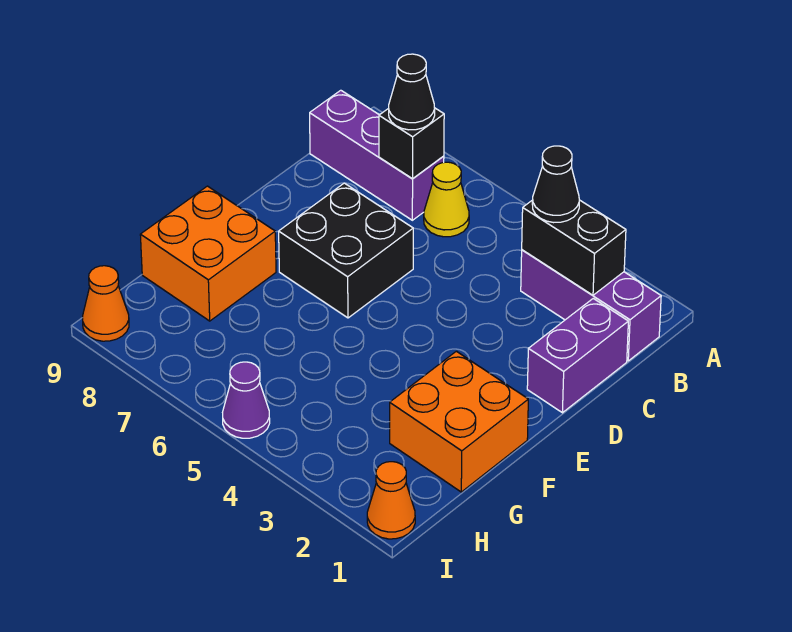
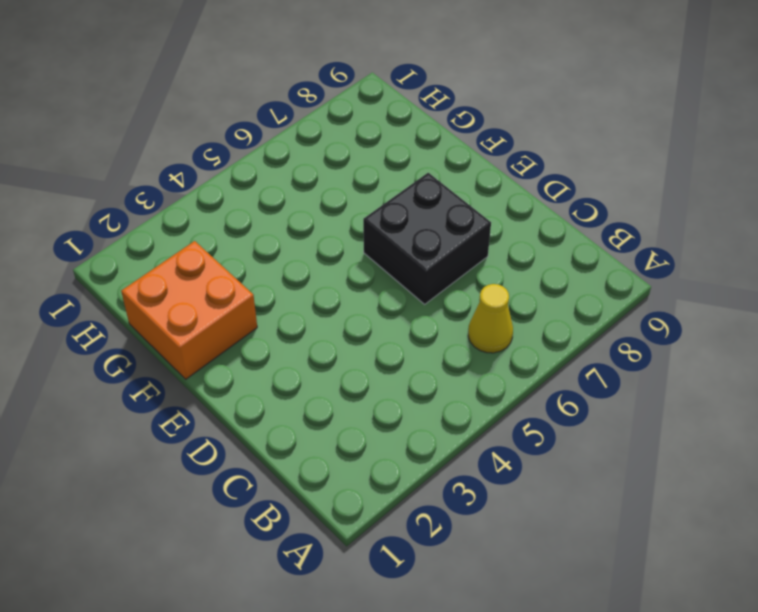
none -> purple 1x3 brick [521,250,661,361]
none -> purple 1x3 brick [310,90,444,220]
none -> purple 1x2 brick [527,298,628,413]

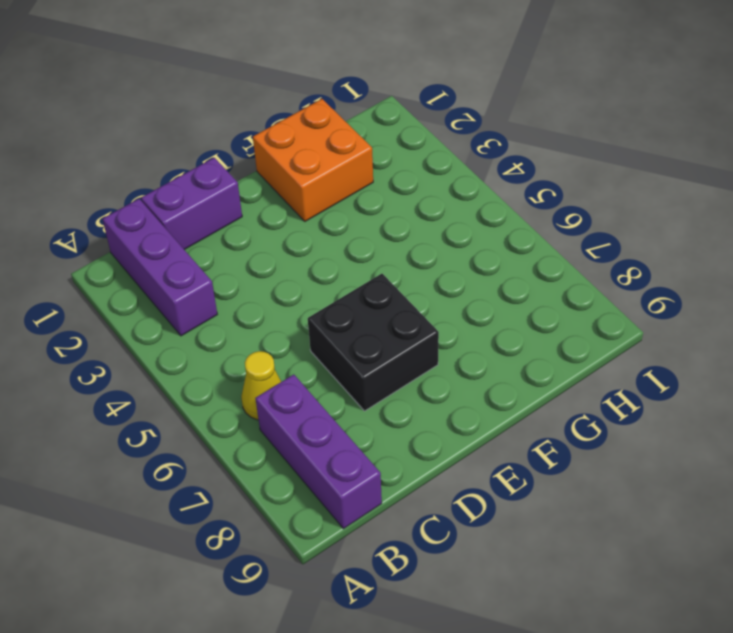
none -> orange 2x2 brick [140,186,276,321]
none -> orange 1x1 cone [367,462,415,539]
none -> purple 1x1 cone [223,362,270,438]

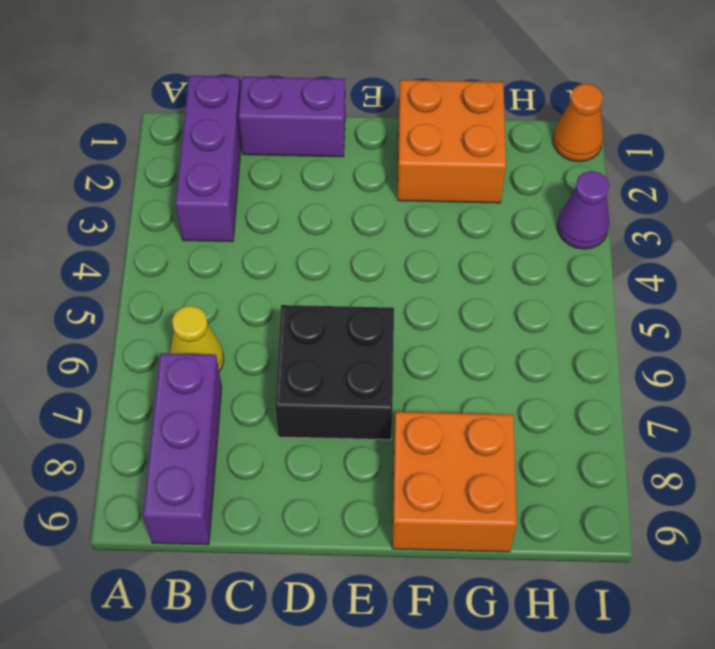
purple 1x1 cone [557,171,610,249] -> purple 1x1 cone moved to [223,362,270,438]
none -> orange 1x1 cone [83,266,129,341]
none -> black 1x2 brick [522,200,626,295]
none -> black 1x1 brick [379,108,444,179]

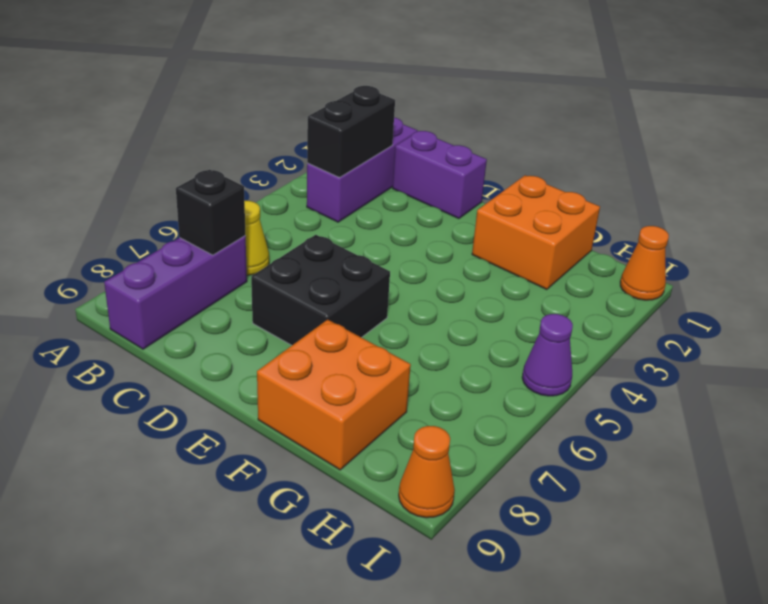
none -> black 1x1 cone [532,146,579,223]
none -> black 1x1 cone [389,54,435,130]

